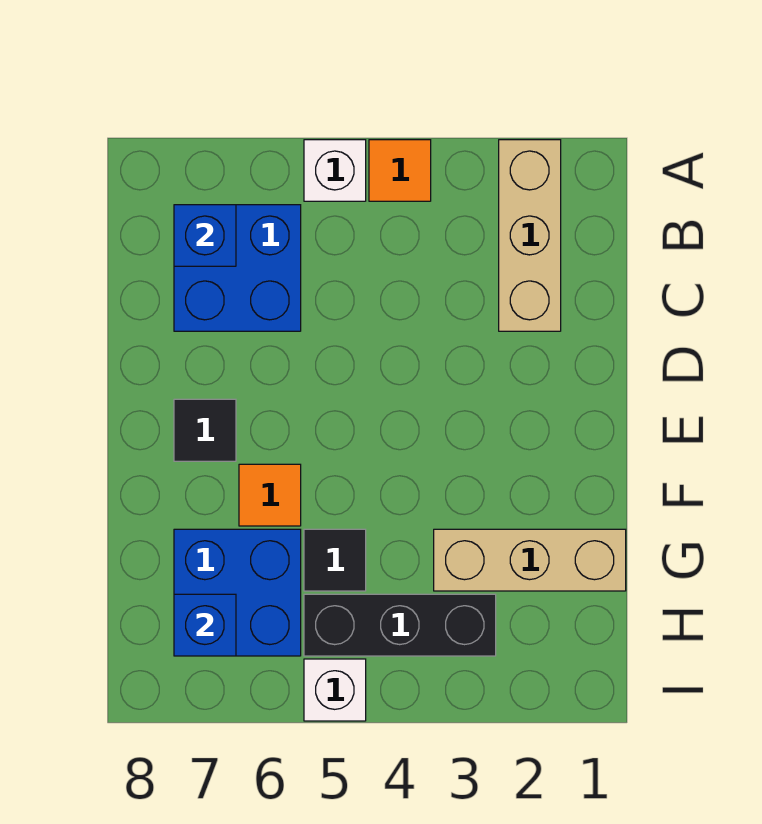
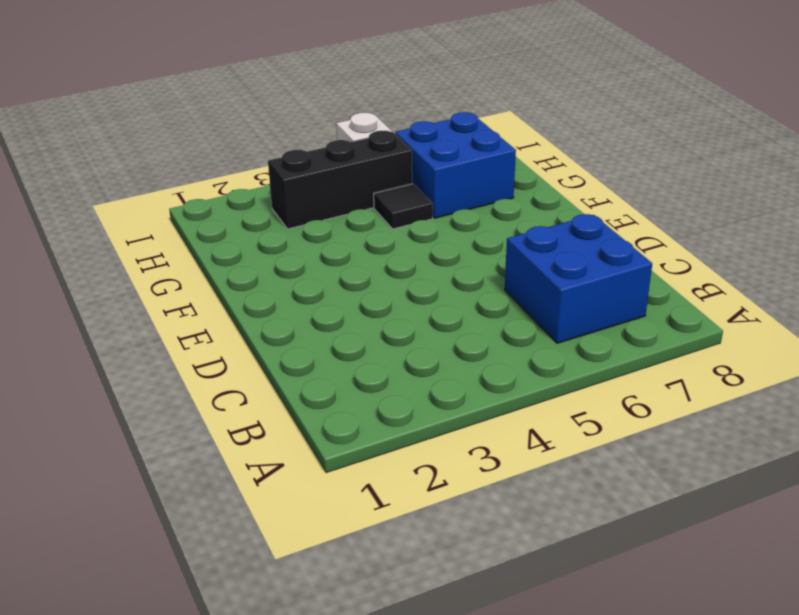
none -> tan 1x3 brick [499,140,561,331]
none -> orange 1x1 tile [369,140,431,201]
none -> white 1x1 brick [304,140,366,201]

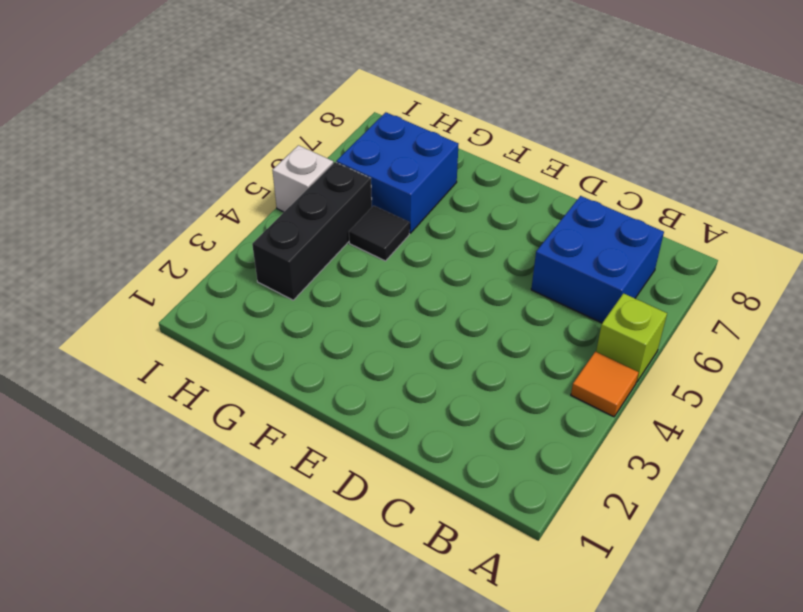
lime 1x1 brick [596,293,667,382] -> white 1x1 brick [304,140,366,201]
none -> tan 1x3 brick [499,140,561,331]
none -> black 1x1 tile [174,399,236,461]
none -> orange 1x1 tile [239,464,301,526]

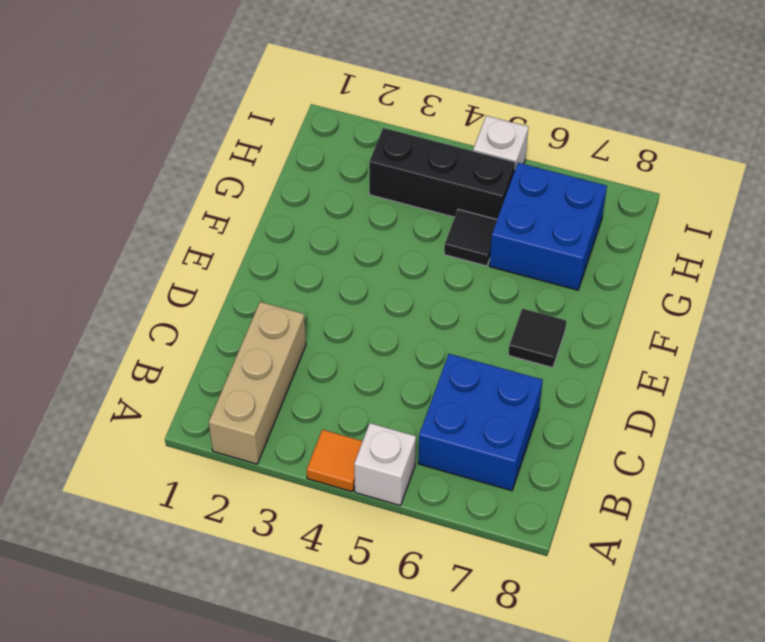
none -> orange 1x1 tile [239,464,301,526]
none -> tan 1x3 brick [434,529,626,591]
none -> blue 1x1 brick [174,205,236,266]

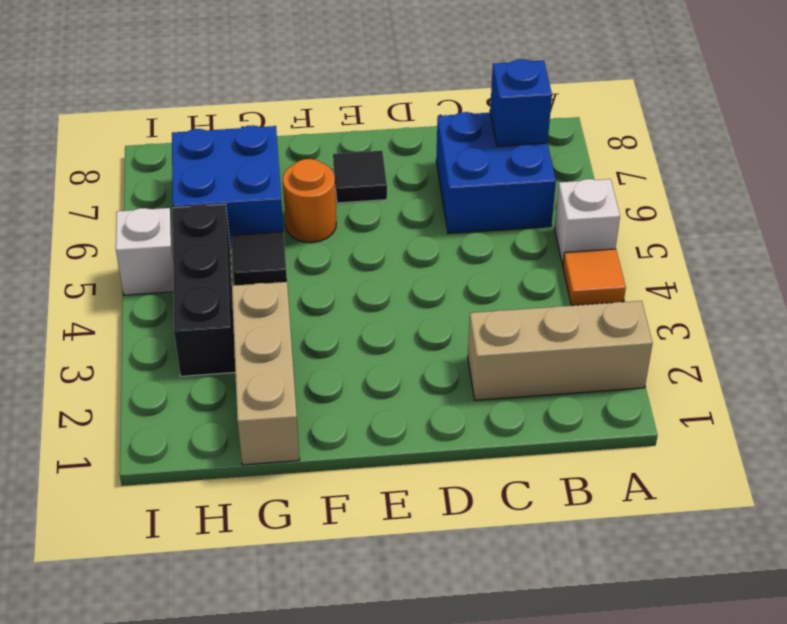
orange 1x1 round brick [283,159,336,243] -> orange 1x1 tile [239,464,301,526]
none -> blue 1x1 brick [174,594,236,656]

